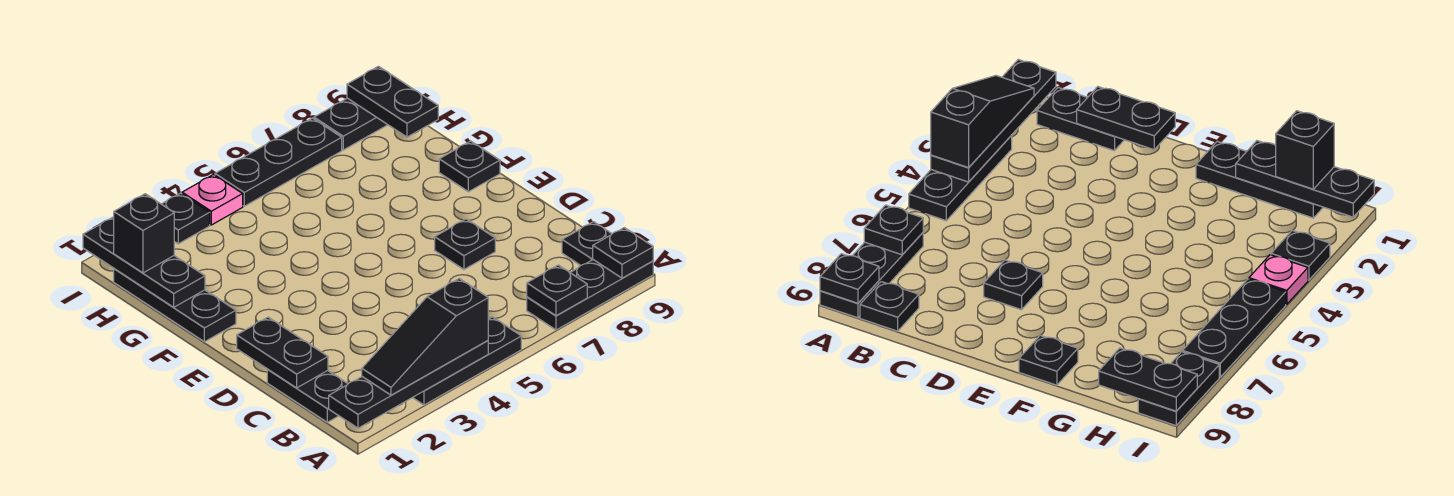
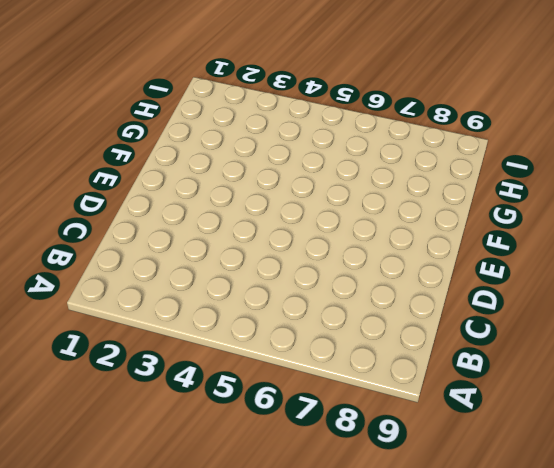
none -> black 1x3 plate [413,317,521,405]
none -> black 1x3 plate [527,260,653,330]
none -> black 1x2 plate [267,370,348,422]

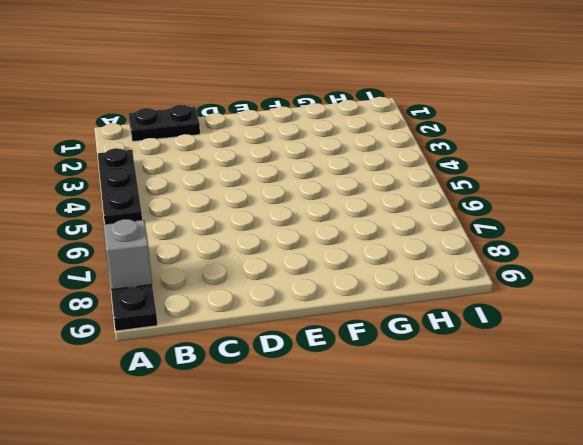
grey 1x1 brick [104,219,152,290] -> none
none -> black 1x1 plate [562,222,612,266]
none -> black 1x1 plate [435,219,495,269]
none -> black 1x3 plate [114,269,236,342]

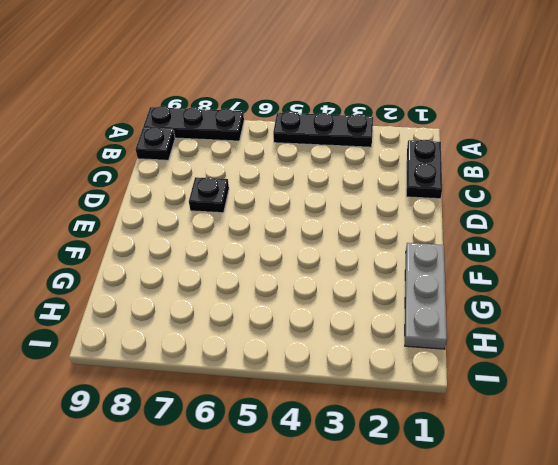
grey 1x3 plate [405,243,447,349] -> black 1x3 plate [114,269,236,342]
none -> black 1x1 plate [439,141,500,192]
none -> black 1x1 plate [162,193,210,244]
none -> pink 1x1 plate [182,175,243,225]

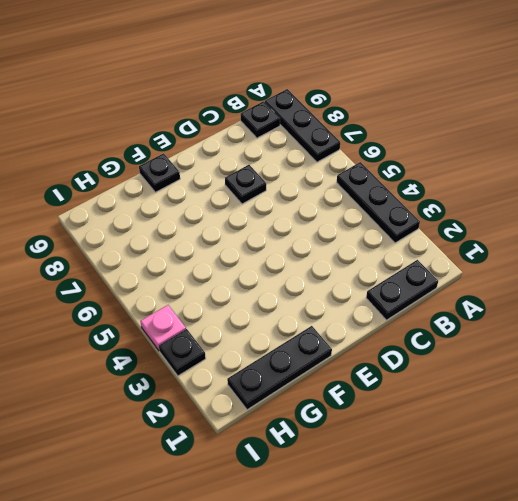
none -> black 1x3 plate [215,118,342,206]
none -> black 1x2 plate [314,98,387,150]
none -> black 1x4 plate [329,341,488,428]

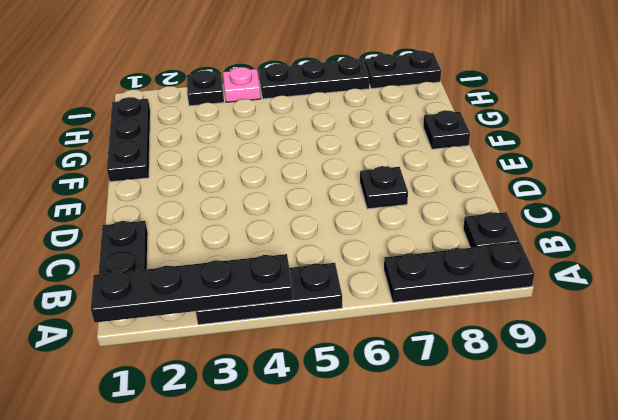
none -> black 1x1 plate [527,265,587,316]
none -> black 1x1 plate [593,228,653,278]
none -> black 1x2 plate [237,317,328,388]

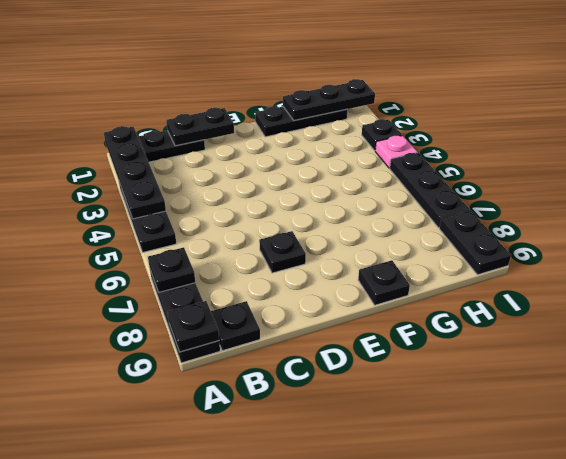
none -> black 1x2 plate [347,66,438,137]
none -> black 1x3 slope [362,279,488,395]
none -> black 1x1 brick [114,194,174,273]

